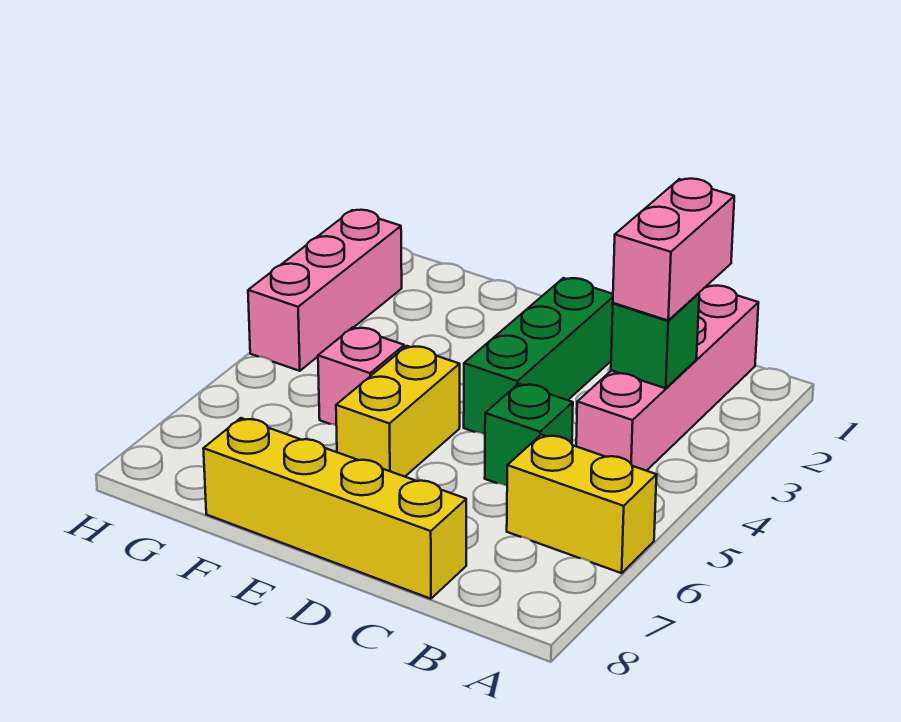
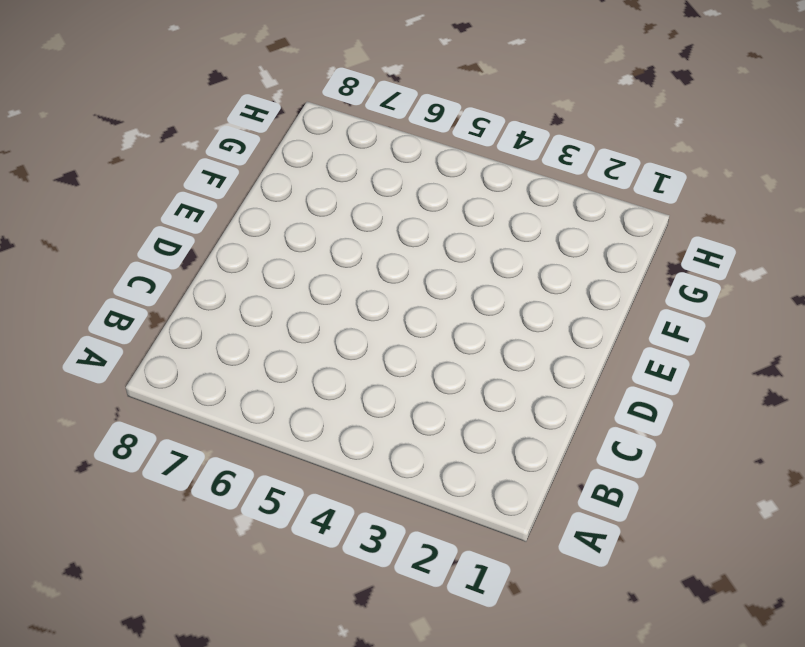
none -> yellow 1x2 brick [507,435,657,573]
none -> pink 1x4 brick [576,286,758,471]

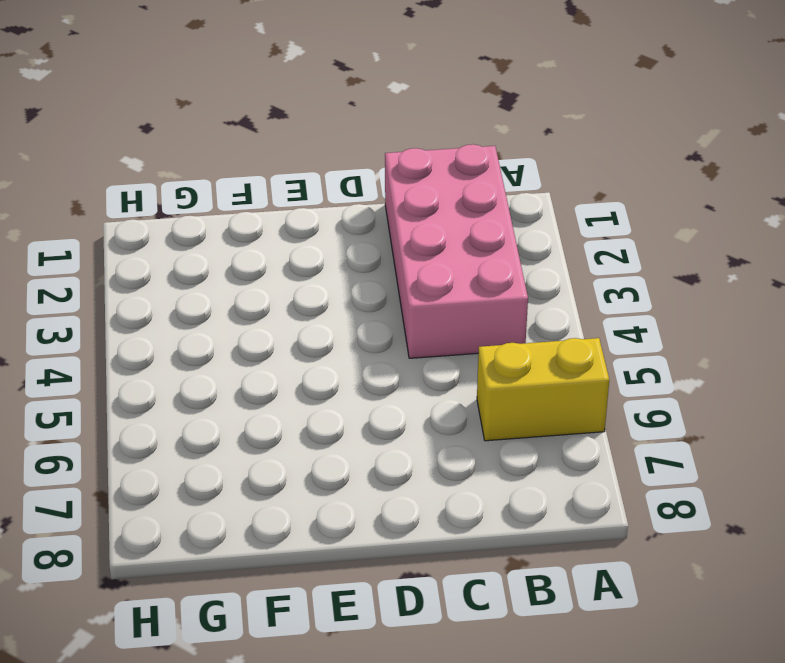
pink 2x4 brick [385,144,528,358] -> pink 1x4 brick [576,286,758,471]
none -> green 1x1 brick [485,384,573,486]
none -> yellow 1x4 brick [203,418,466,599]

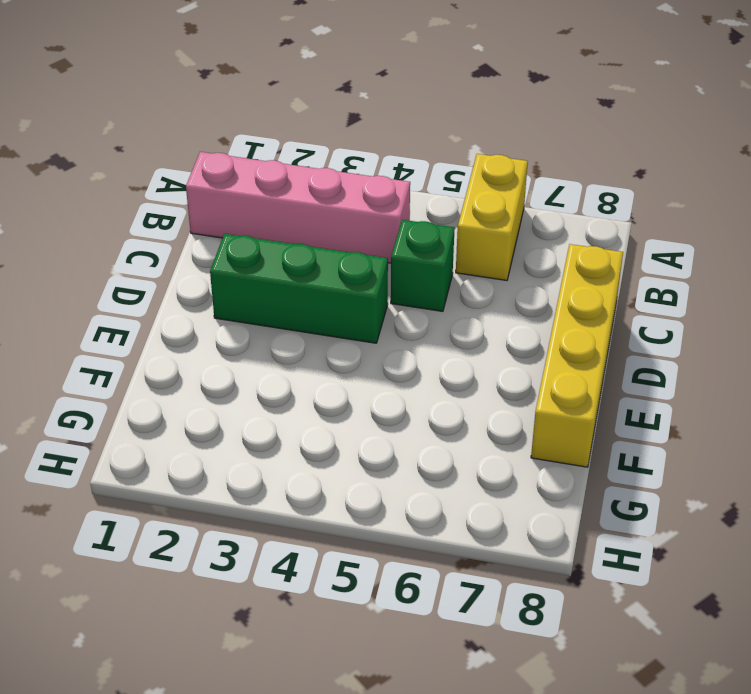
none -> yellow 1x2 brick [336,346,460,477]
none -> pink 1x1 brick [318,327,404,425]

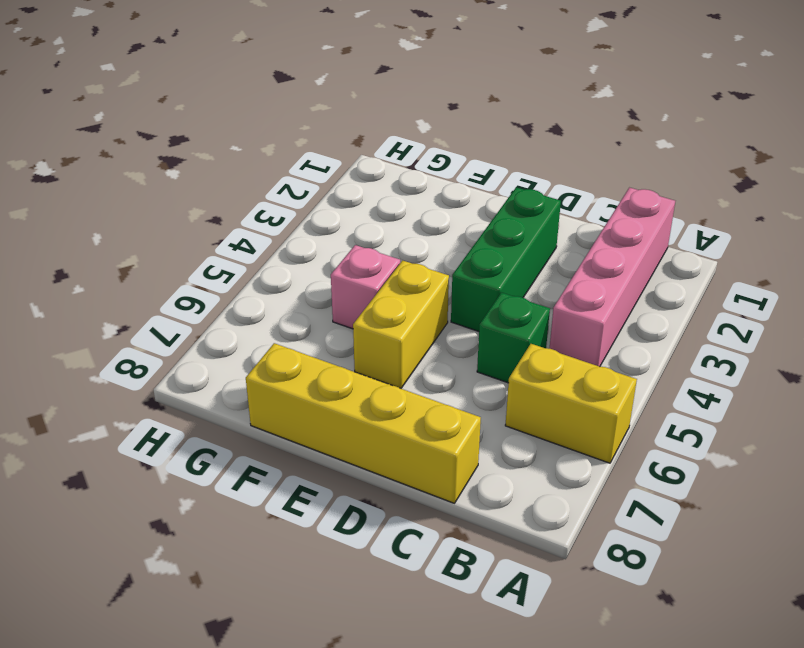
none -> pink 1x3 brick [248,210,402,371]
none -> green 1x1 brick [611,293,699,388]

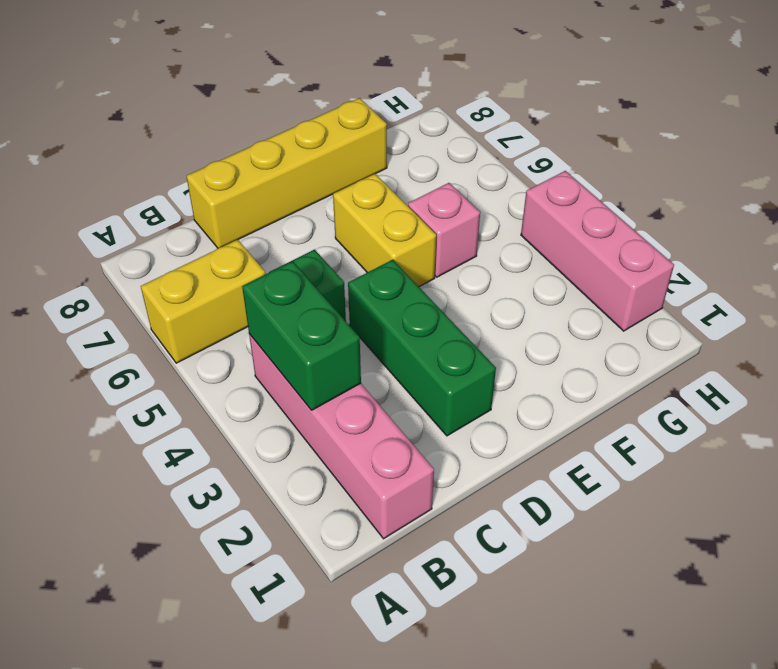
green 1x2 brick [242,261,361,410] -> green 1x1 brick [611,293,699,388]
none -> pink 1x2 brick [613,179,734,320]

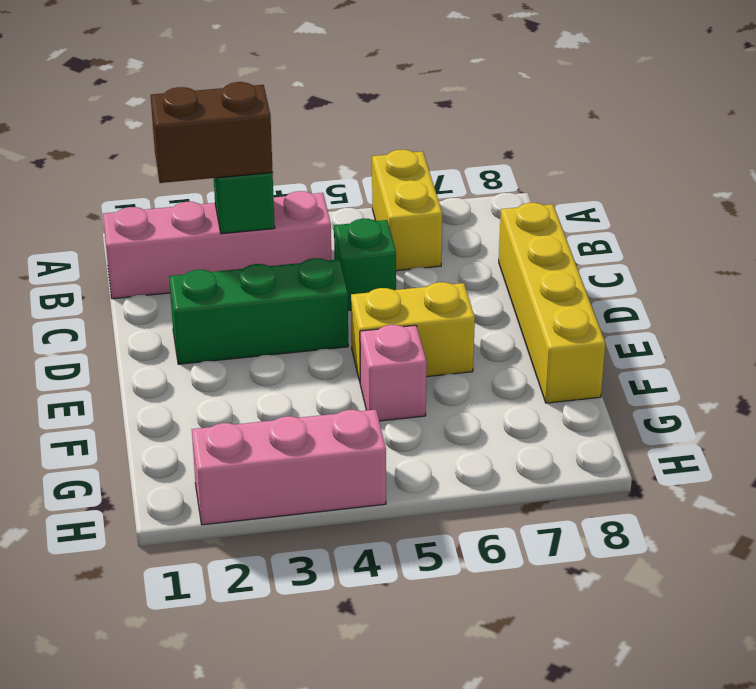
brown 1x2 brick [151,82,273,183] -> pink 1x2 brick [613,179,734,320]

